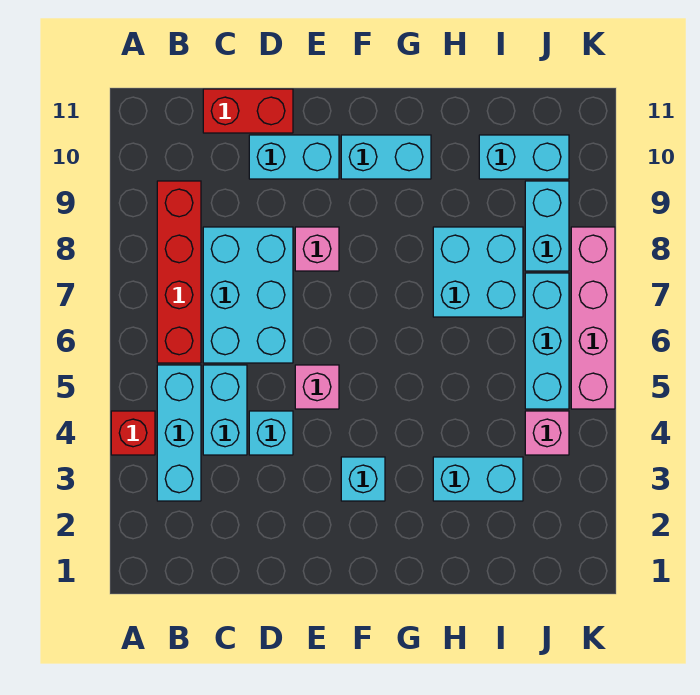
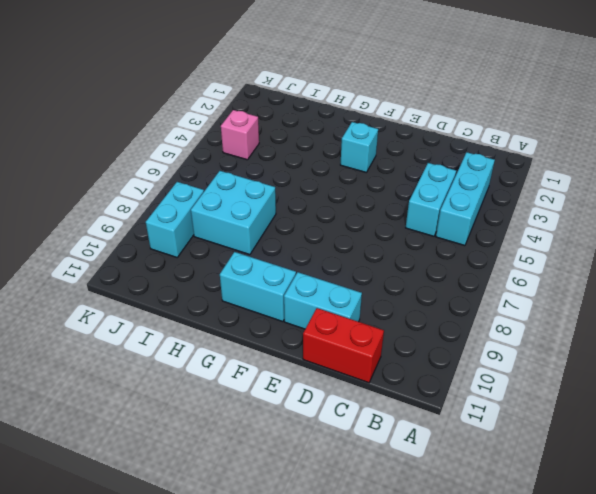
none -> red 1x1 brick [111,411,155,455]
none -> red 1x4 brick [157,181,201,363]
none -> cyan 2x3 brick [203,227,293,363]

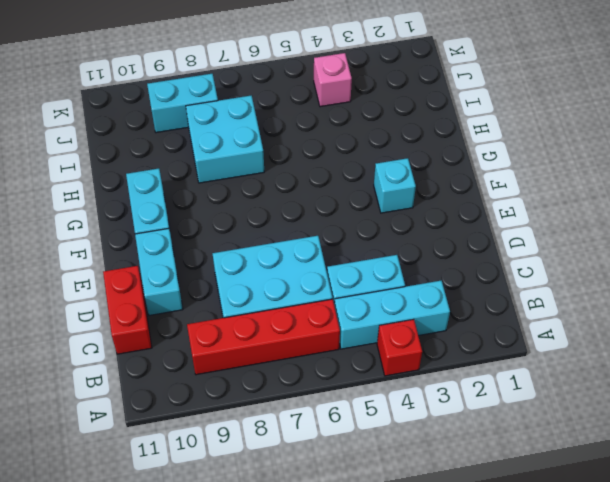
none -> cyan 1x1 brick [249,411,293,455]
none -> pink 1x1 brick [295,365,339,409]
none -> pink 1x1 brick [295,227,339,271]

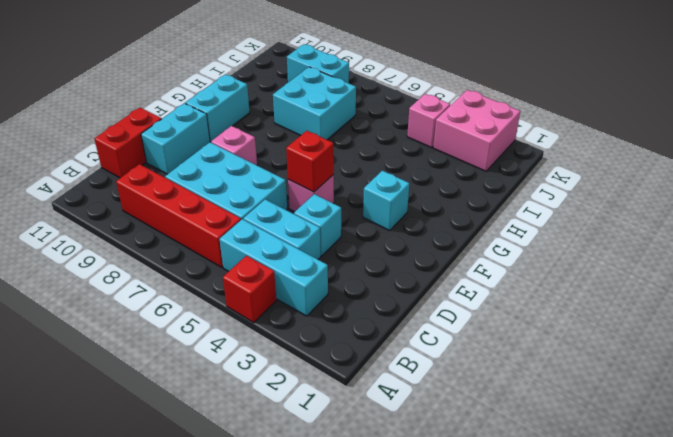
red 1x1 brick [286,131,334,192] -> none
pink 2x2 brick [433,90,520,171] -> none
none -> cyan 1x2 brick [433,457,523,501]
none -> cyan 1x2 brick [479,135,569,179]
none -> cyan 1x3 brick [525,273,569,409]

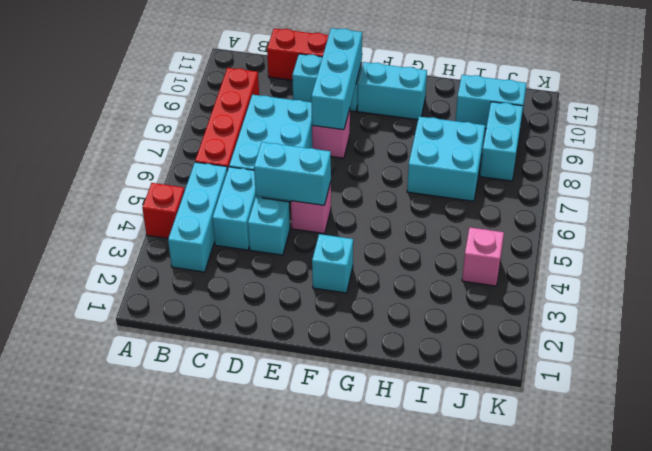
cyan 1x2 brick [254,142,331,205] -> cyan 1x2 brick moved to [433,457,523,501]
cyan 1x3 brick [311,28,362,130] -> cyan 1x3 brick moved to [525,273,569,409]
none -> pink 1x4 brick [571,227,615,409]

